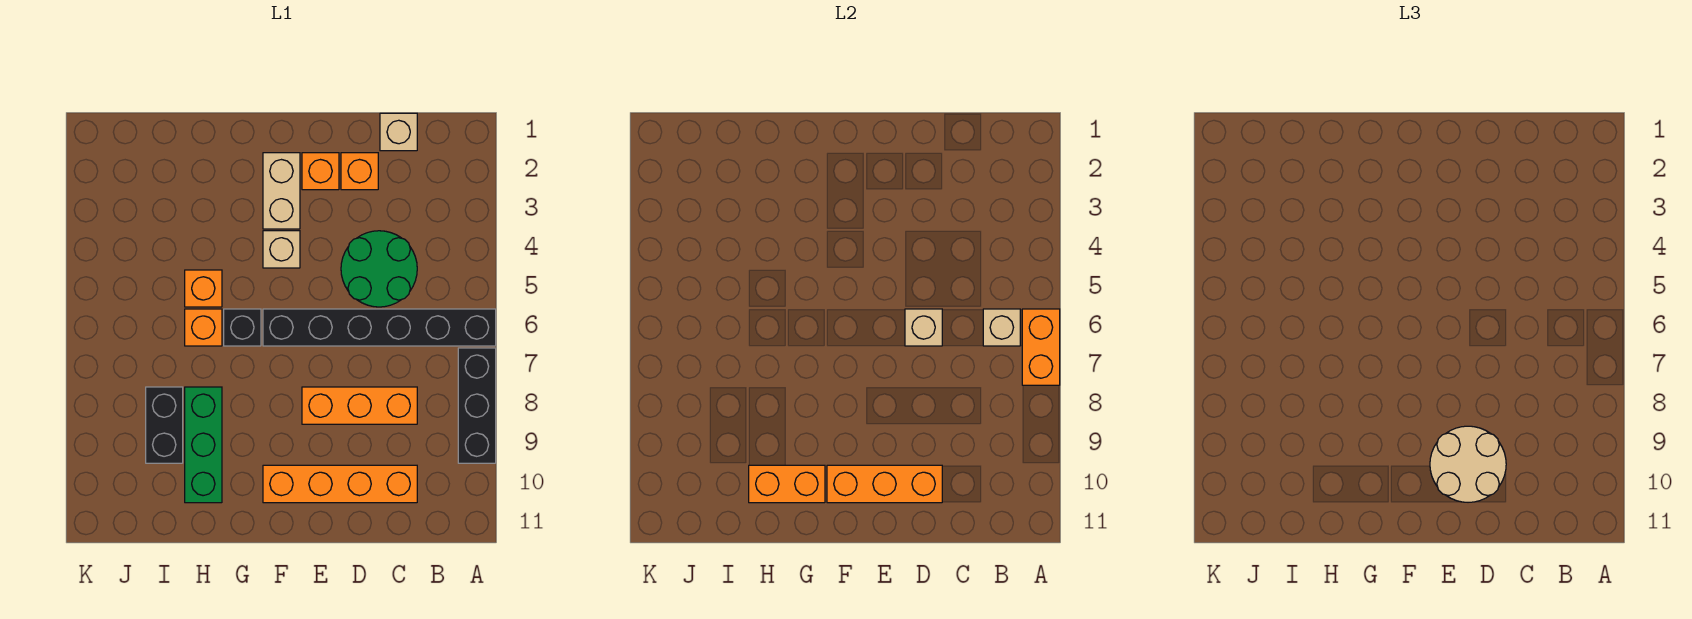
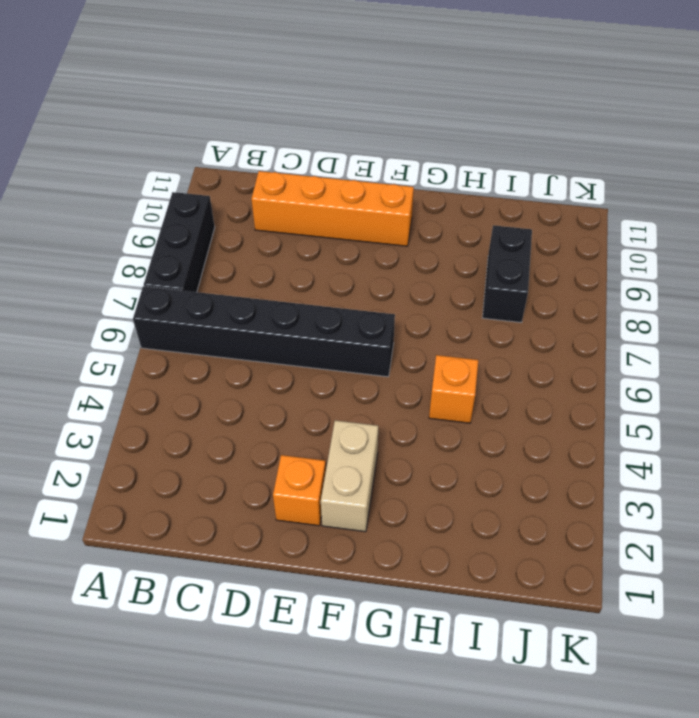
none -> tan 1x1 brick [380,113,417,151]
none -> green 2x2 round brick [341,231,417,307]
none -> orange 1x3 brick [302,387,417,424]

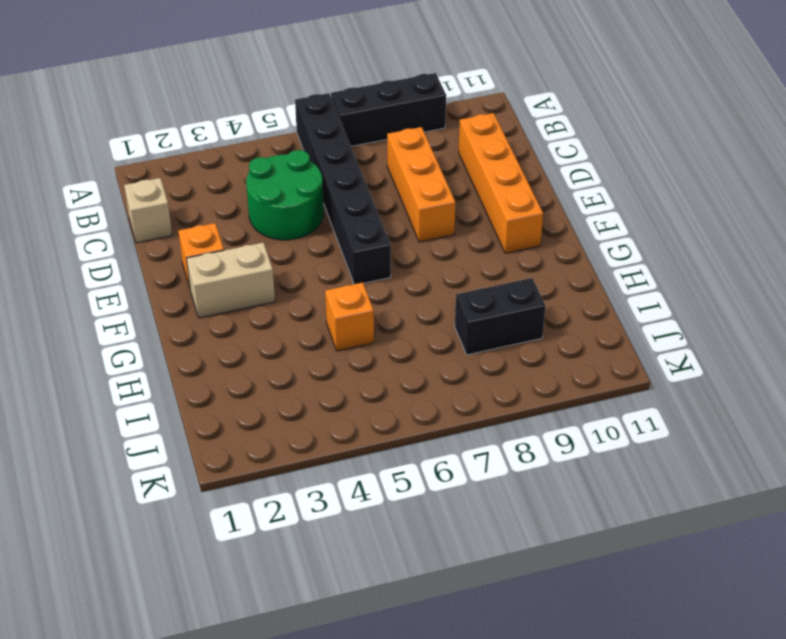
none -> orange 1x1 brick [341,153,378,190]
none -> tan 1x1 brick [263,231,300,268]
none -> black 1x1 brick [224,309,261,346]

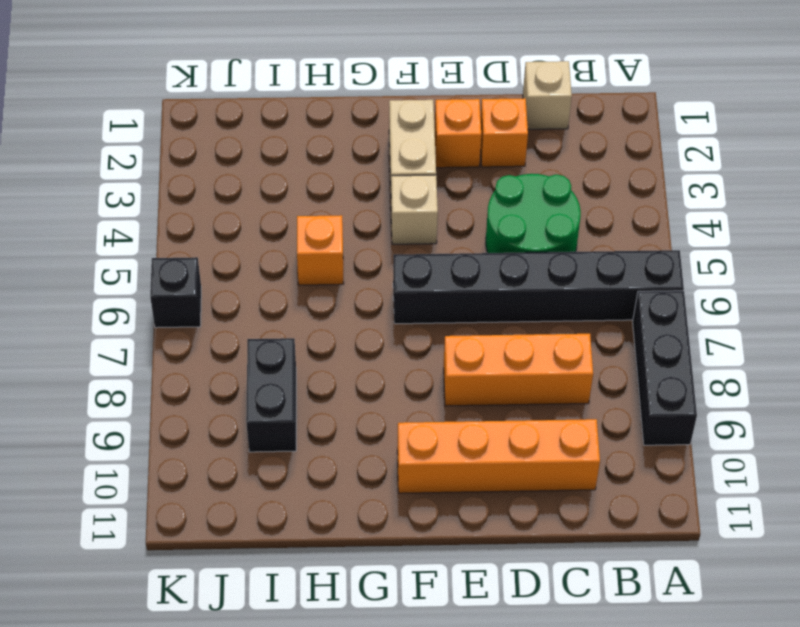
black 1x1 brick [150,257,201,328] -> black 1x1 brick moved to [224,309,261,346]
none -> orange 1x1 brick [185,309,222,346]
none -> green 1x3 brick [185,387,222,503]
none -> orange 1x2 brick [1022,309,1060,385]

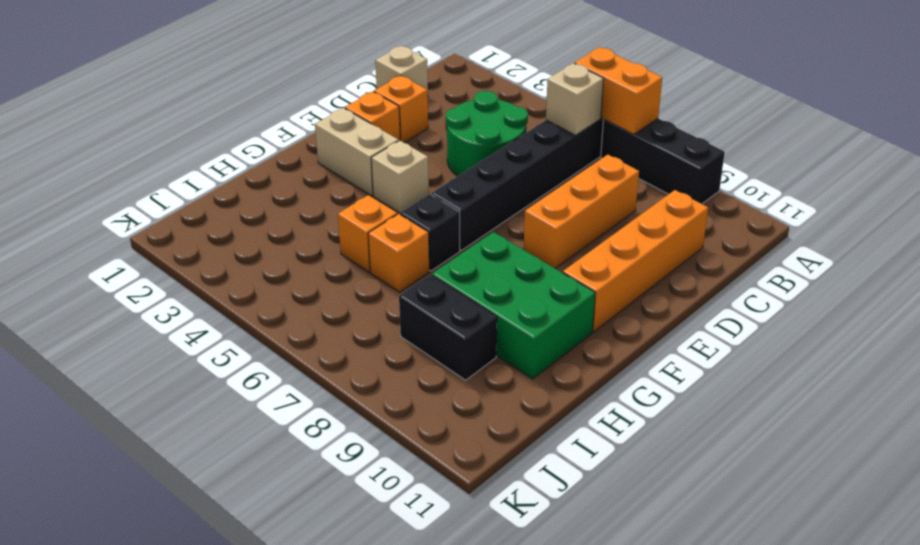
green 2x3 brick [432,232,595,379] -> green 1x3 brick [185,387,222,503]
none -> tan 1x1 brick [905,309,942,346]
none -> orange 1x3 brick [827,465,942,503]
none -> orange 1x2 brick [749,465,825,503]

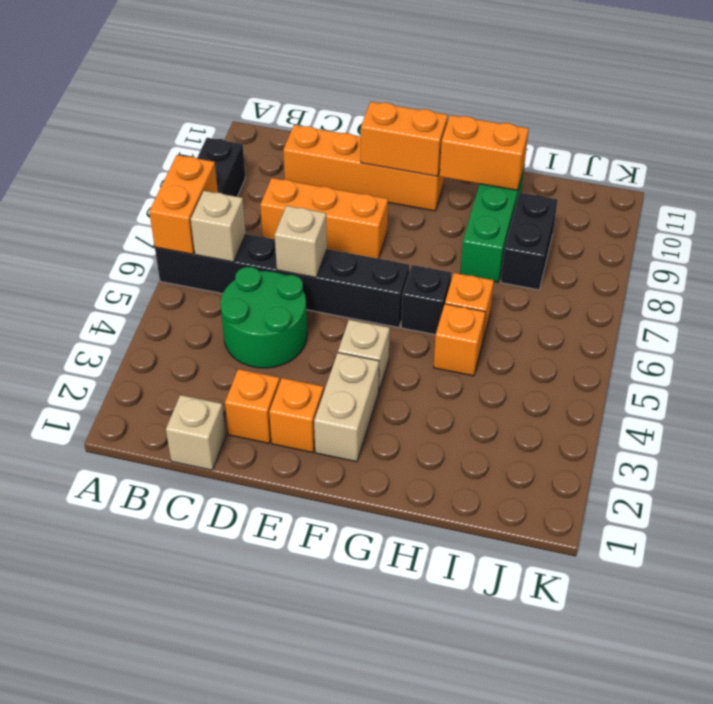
orange 1x2 brick [361,102,448,176] -> orange 1x3 brick [827,465,942,503]
none -> tan 2x2 round brick [1430,426,1506,502]

